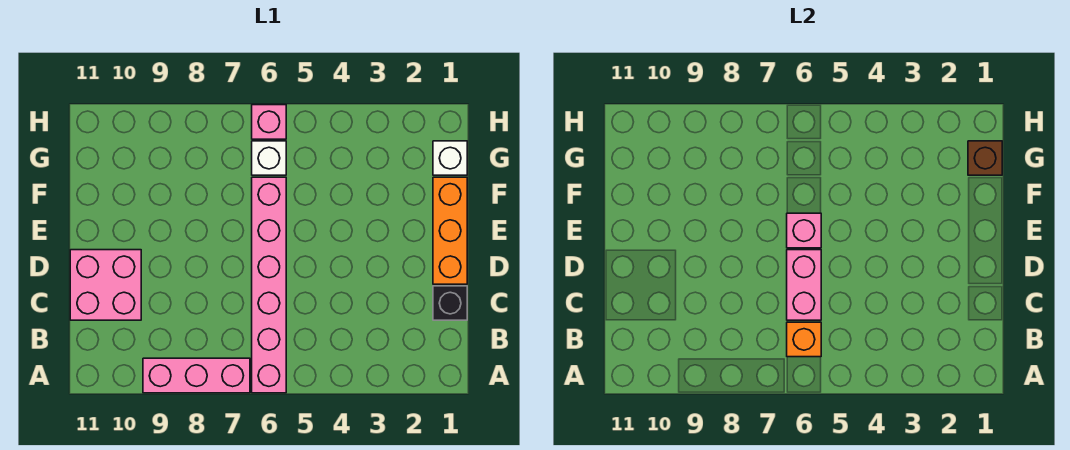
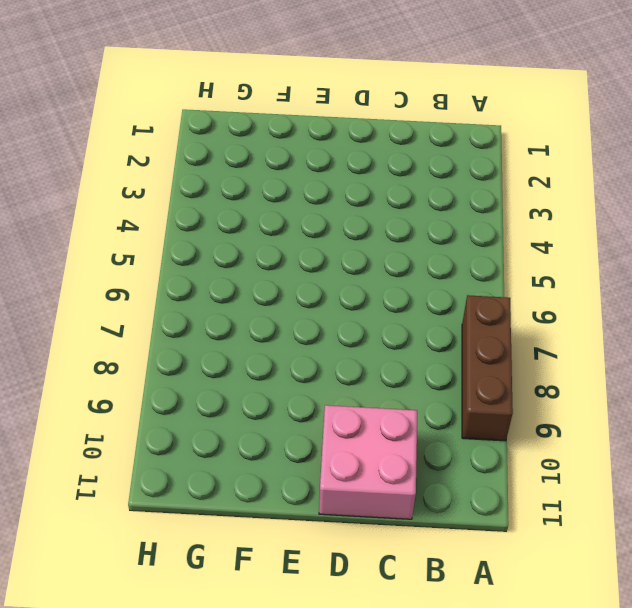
brown 1x3 brick [462,295,513,441] -> pink 1x3 brick [143,358,250,393]
none -> pink 1x6 brick [252,177,286,393]
none -> black 1x1 brick [433,286,467,320]
none -> orange 1x3 brick [433,177,467,284]

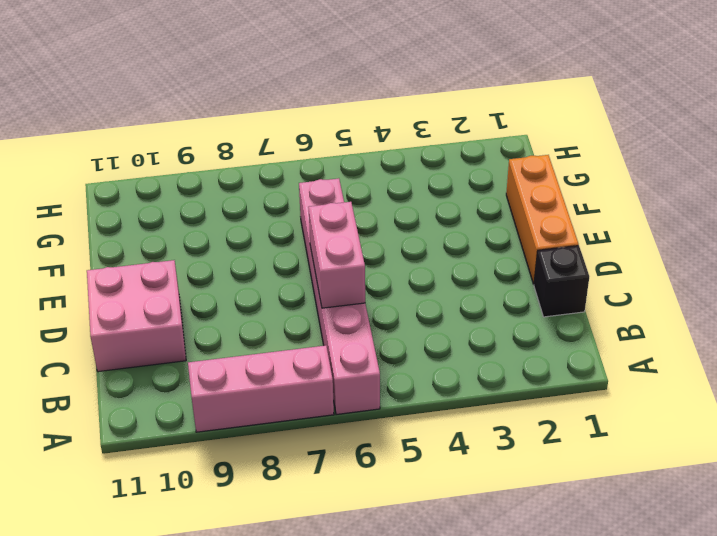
none -> white 1x1 brick [433,141,467,175]
none -> white 1x1 brick [252,141,286,175]
none -> pink 1x1 brick [252,105,286,139]

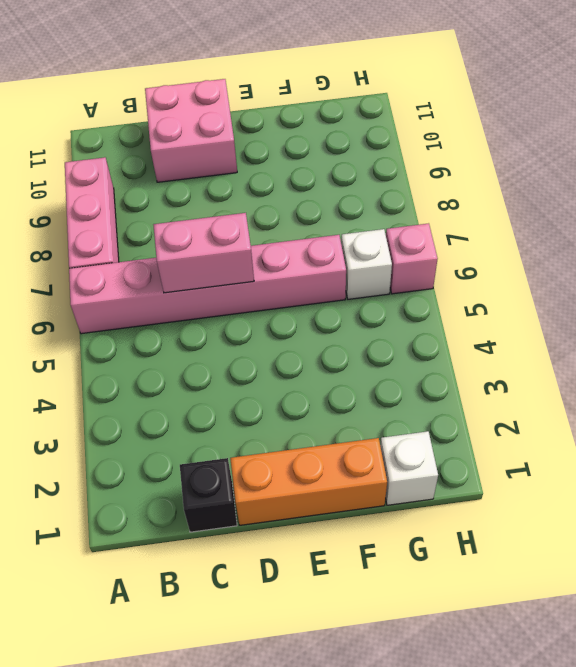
none -> orange 1x1 brick [787,322,821,357]
none -> pink 1x1 brick [787,213,821,248]
none -> brown 1x1 brick [968,141,1002,175]

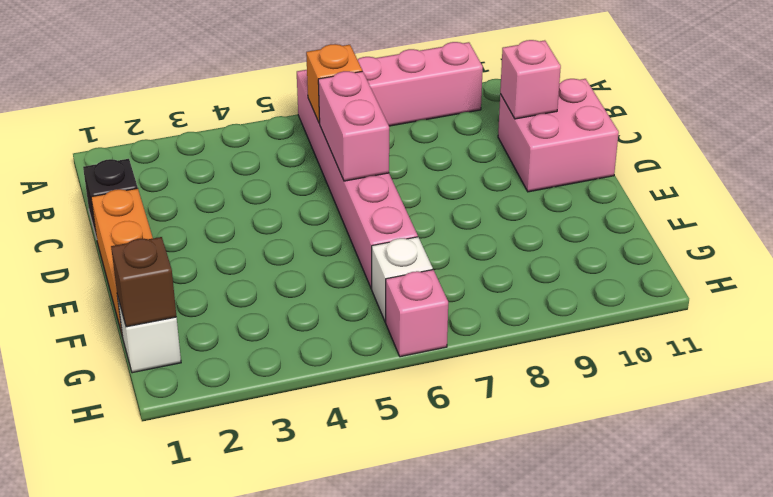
pink 1x1 brick [500,40,561,119] -> pink 1x1 brick moved to [787,213,821,248]

